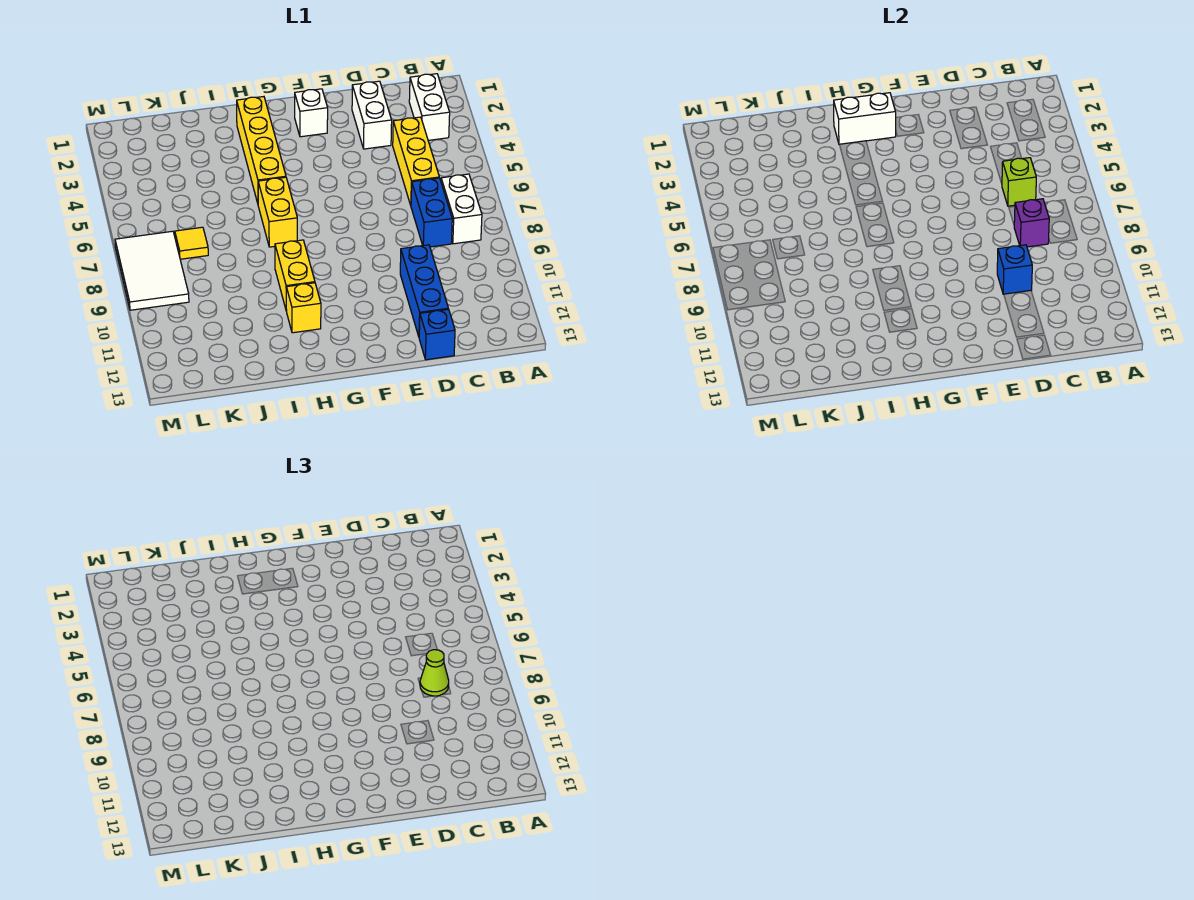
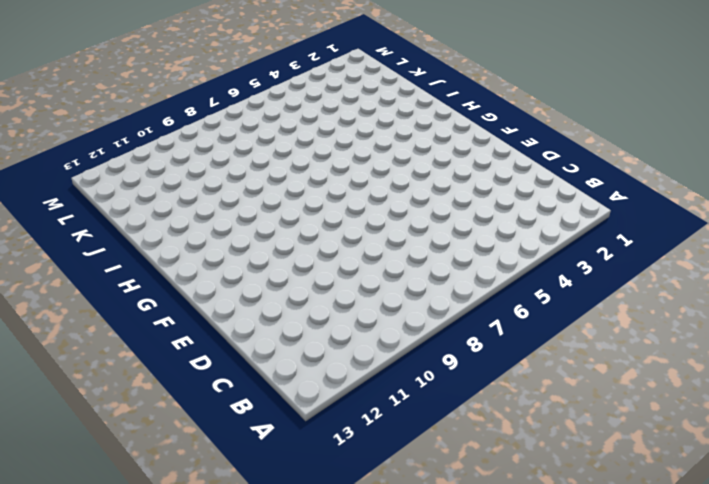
none -> white 1x2 brick [409,74,450,140]
none -> white 1x2 brick [441,174,482,244]
none -> yellow 1x3 brick [393,117,439,205]

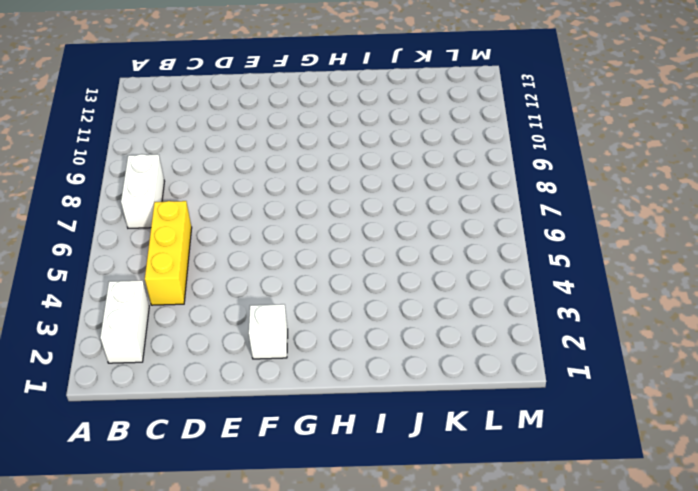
none -> blue 1x2 brick [411,178,452,247]
none -> white 1x2 brick [352,81,392,149]
none -> blue 1x3 brick [400,245,448,336]

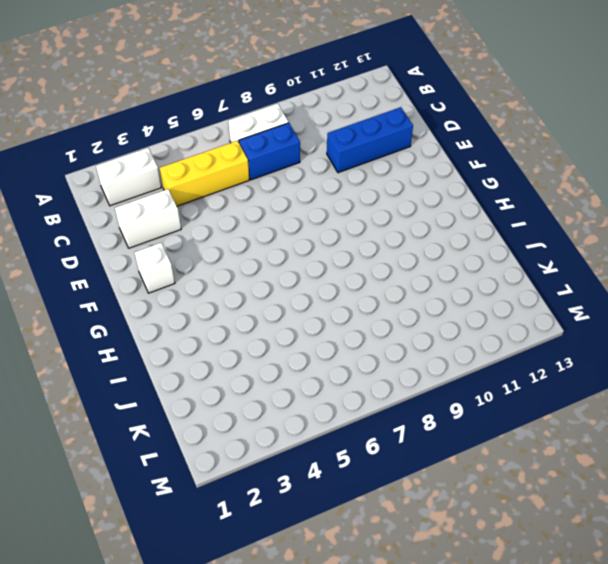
none -> blue 1x1 brick [419,309,455,360]
none -> yellow 1x4 brick [237,97,286,203]
none -> yellow 1x2 brick [258,177,297,247]

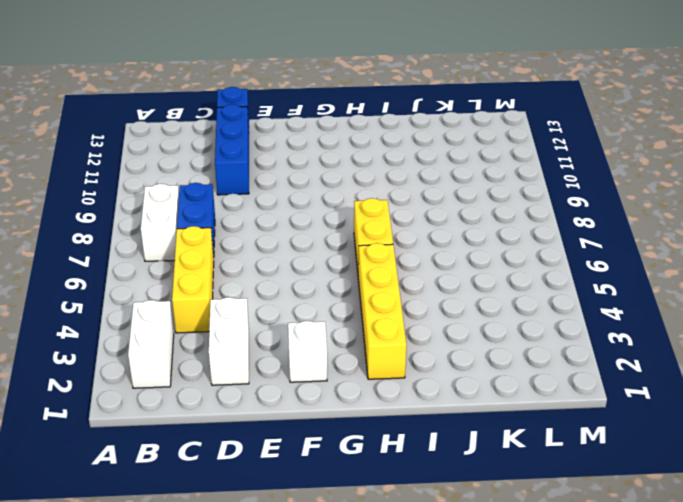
none -> yellow 1x2 brick [275,240,315,311]
none -> yellow 1x1 brick [286,283,321,333]
none -> yellow 1x1 tile [175,227,208,259]

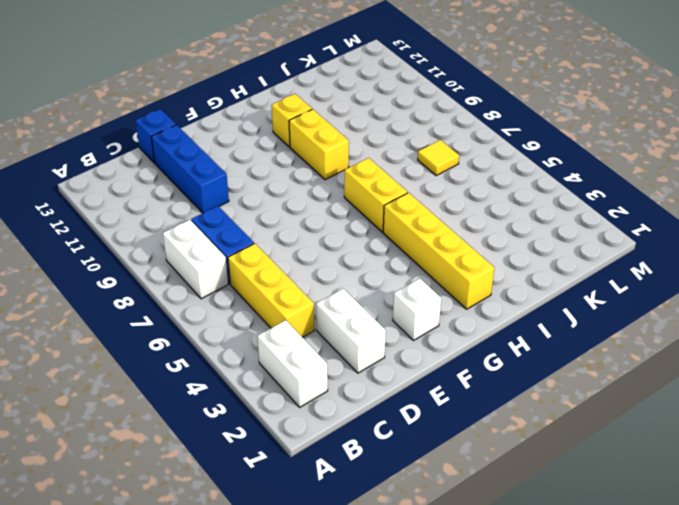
none -> white 2x3 tile [115,231,189,310]
none -> lime 1x1 brick [1002,158,1036,206]
none -> purple 1x1 brick [1014,199,1049,247]

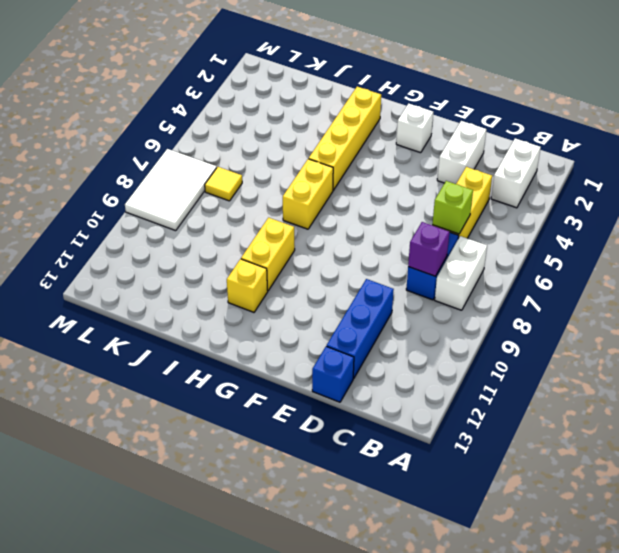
none -> blue 1x1 brick [997,245,1032,294]
none -> white 1x2 brick [834,93,896,145]
none -> lime 1x1 cone [420,650,449,696]

